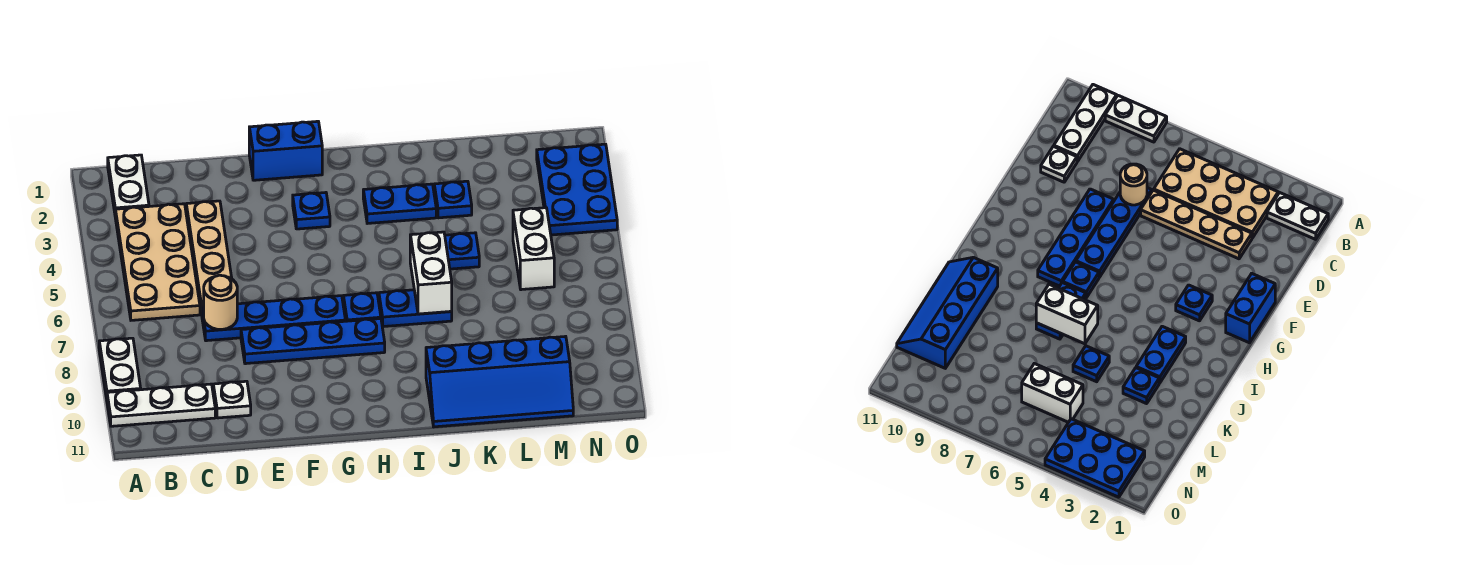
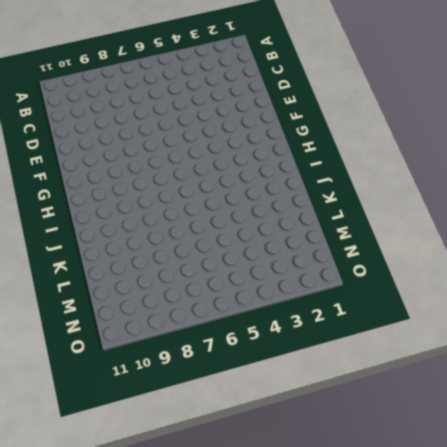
none -> white 1x2 plate [99,338,141,398]
none -> white 1x3 plate [107,384,215,426]
none -> white 1x2 plate [108,155,149,212]

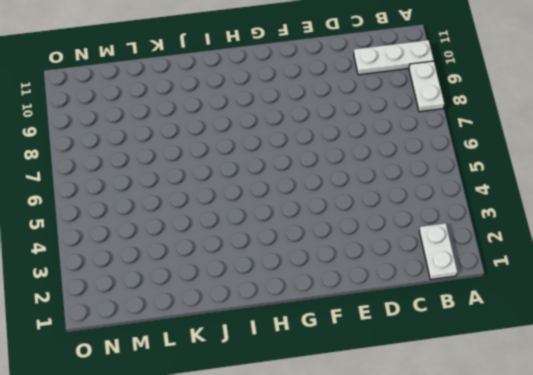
none -> tan 2x4 plate [115,204,200,320]
none -> tan 1x4 plate [186,201,232,314]
none -> blue 1x4 plate [202,296,345,341]

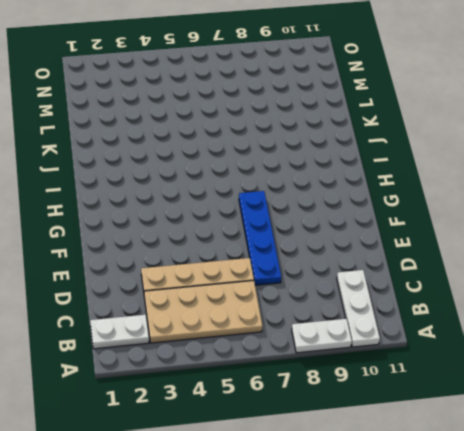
none -> white 1x1 plate [213,381,251,418]
none -> blue 1x4 plate [241,319,385,364]
none -> blue 1x2 brick [249,121,322,180]

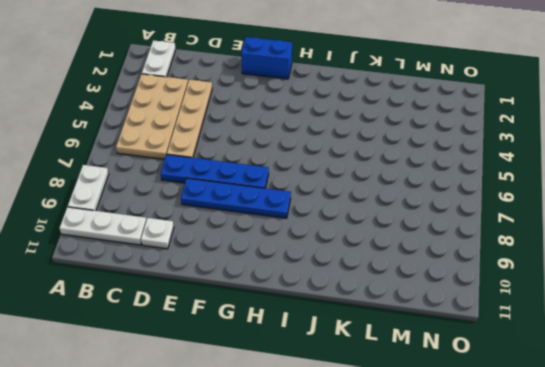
none -> blue 1x1 plate [293,193,330,229]
none -> blue 1x1 plate [344,293,381,321]
none -> blue 1x2 plate [363,184,436,224]

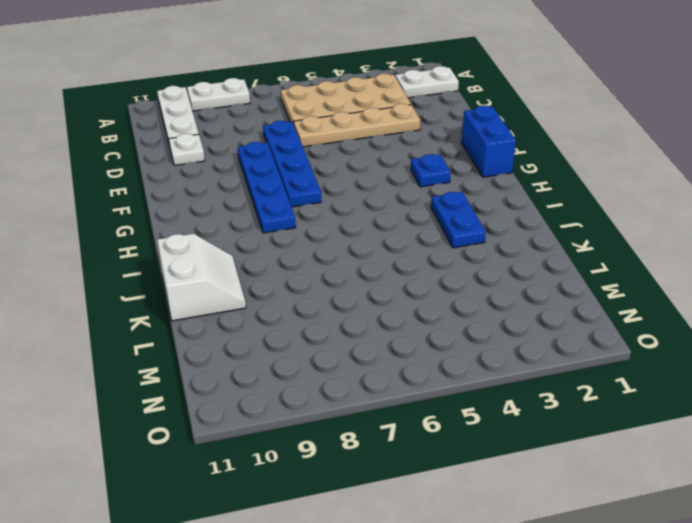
white 2x2 slope [157,234,246,321] -> blue 2x4 slope [426,336,573,427]
none -> blue 1x1 plate [344,293,381,321]
none -> blue 1x2 plate [379,290,452,327]
none -> blue 1x1 plate [434,181,472,218]

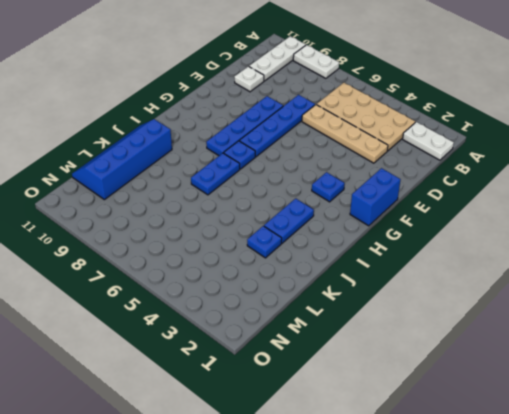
none -> blue 1x1 plate [445,233,479,269]
none -> white 1x2 brick [513,208,554,290]
none -> blue 2x3 plate [537,144,617,235]

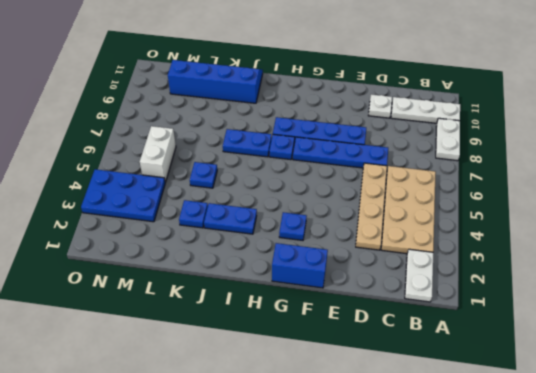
blue 2x3 plate [81,169,165,222] -> blue 2x3 plate turned to [537,144,617,235]
none -> tan 1x1 round brick [204,275,237,330]
none -> white 1x2 brick [410,232,452,314]

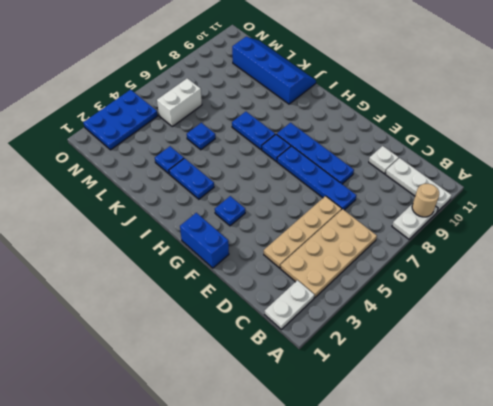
tan 1x1 round brick [412,184,439,217] -> tan 1x1 round brick moved to [204,275,237,330]
none -> white 1x2 brick [410,232,452,314]

